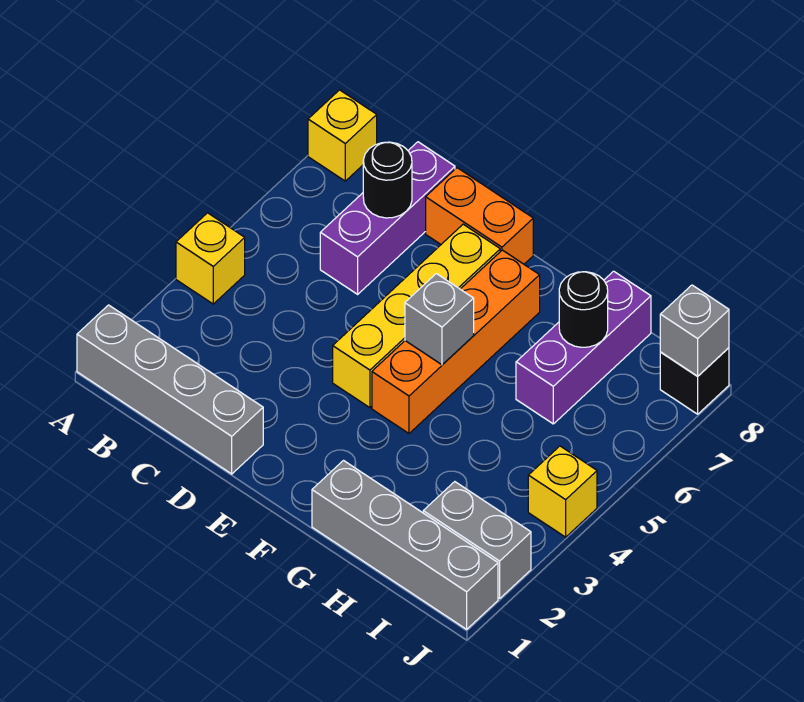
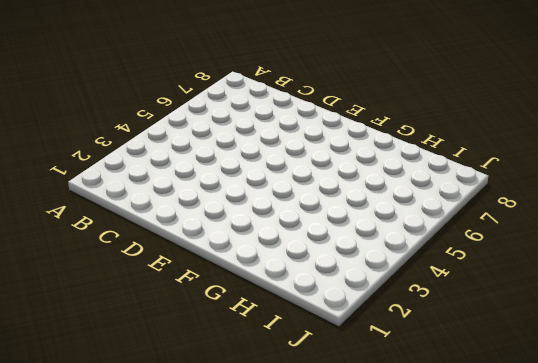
none -> grey 1x4 brick [77,305,263,474]
none -> yellow 1x1 brick [176,213,245,304]
none -> yellow 1x1 brick [308,90,377,181]

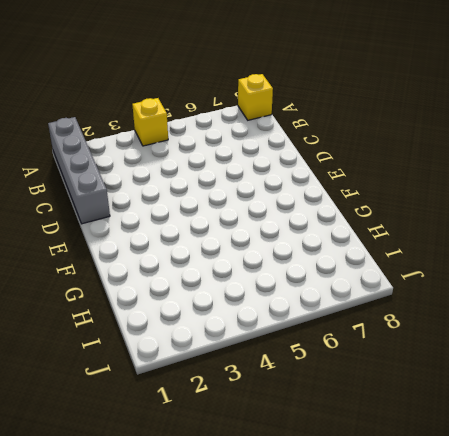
none -> purple 1x3 brick [320,142,455,294]
none -> orange 1x2 brick [426,168,533,264]
none -> yellow 1x4 brick [333,224,500,408]

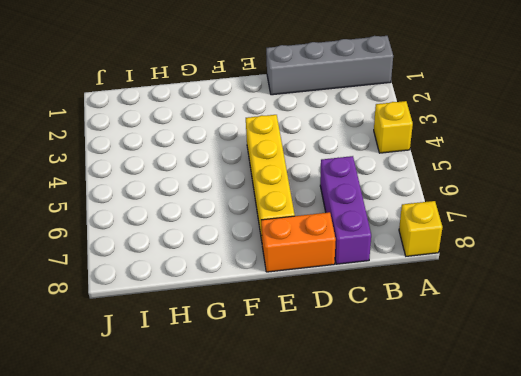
none -> orange 1x4 brick [372,250,540,433]
none -> grey 1x4 brick [312,461,498,629]
none -> purple 1x3 brick [516,271,651,424]

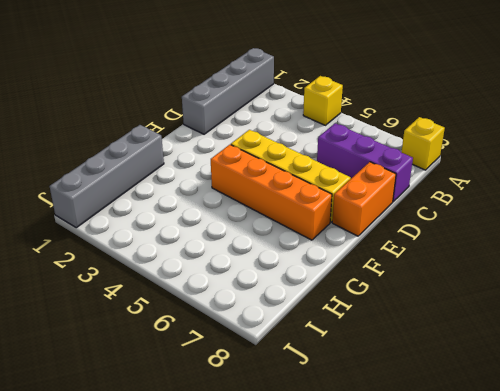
none -> purple 1x3 brick [516,271,651,424]
none -> grey 1x2 brick [423,482,531,599]
none -> yellow 1x1 brick [528,446,597,537]

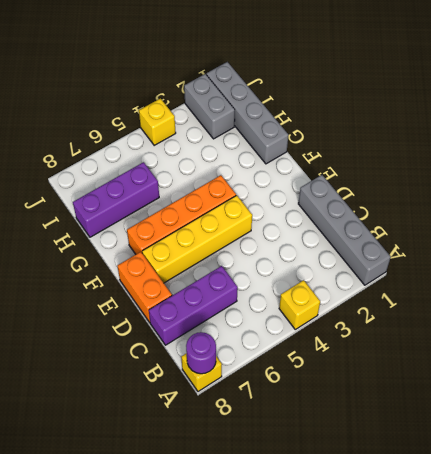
purple 1x1 round brick [186,332,216,374] -> none
none -> black 1x1 brick [660,348,729,414]
none -> black 1x1 round brick [363,142,412,218]
none -> grey 1x1 brick [405,274,474,365]

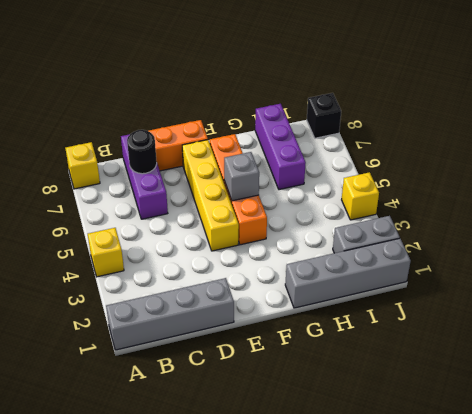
none -> black 1x1 round brick [559,272,608,347]
none -> grey 1x1 brick [660,285,729,376]

